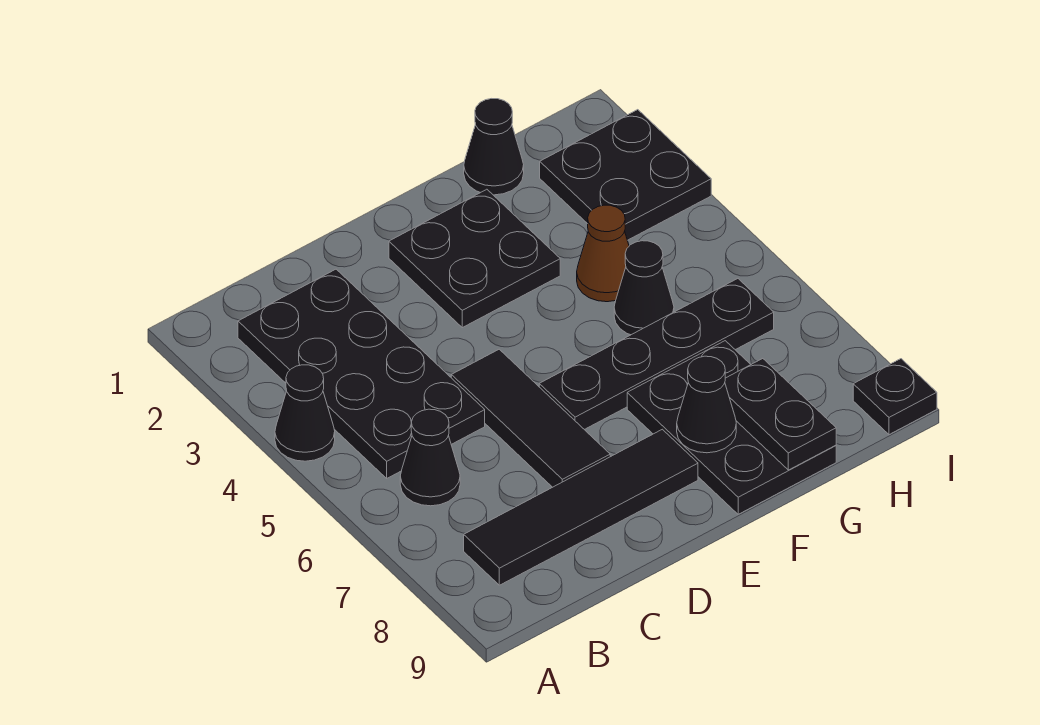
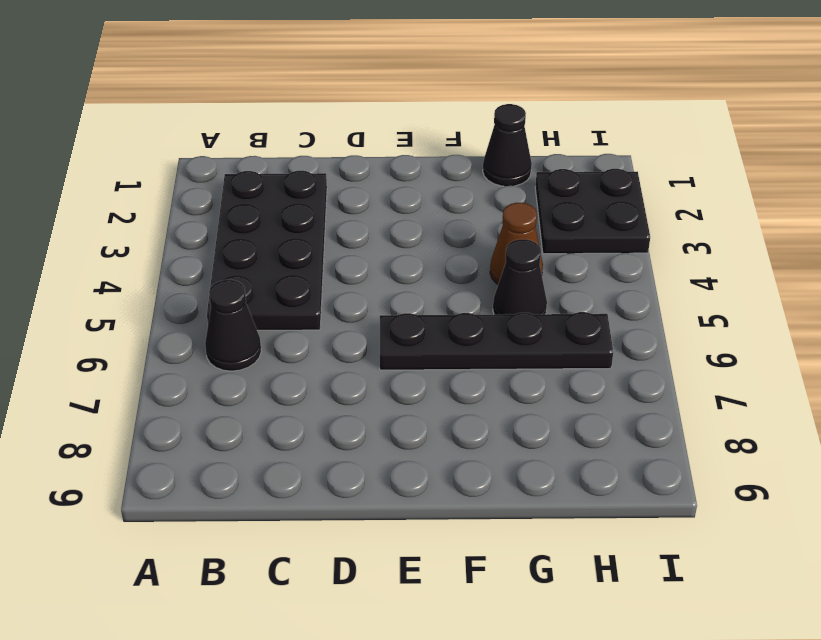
none -> black 1x1 cone [275,365,335,461]
none -> black 1x4 tile [464,429,698,585]
none -> black 1x3 tile [451,349,610,487]

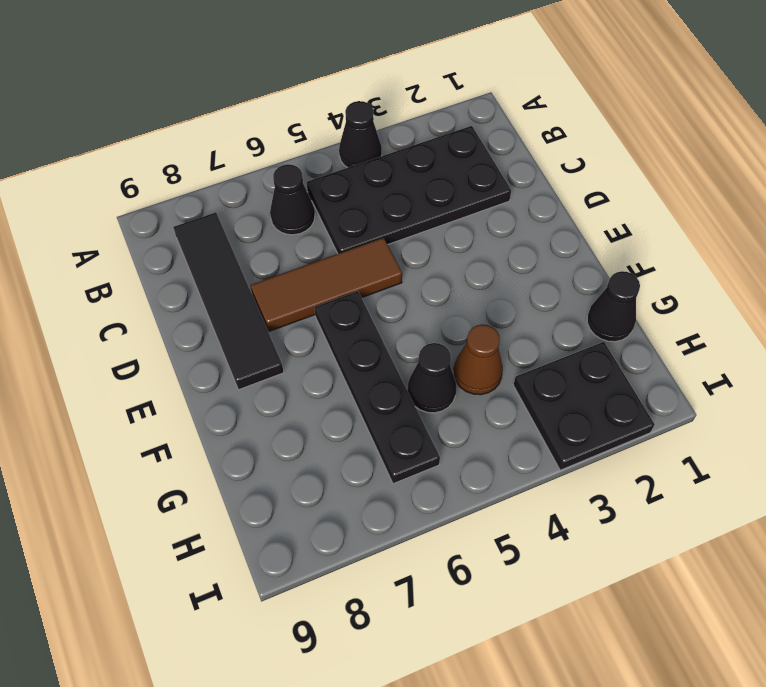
brown 1x3 tile [251,238,402,332] -> black 1x3 tile [451,349,610,487]
none -> black 2x2 plate [389,189,560,328]
none -> black 2x3 plate [627,341,836,514]
none -> black 1x1 plate [853,359,937,435]

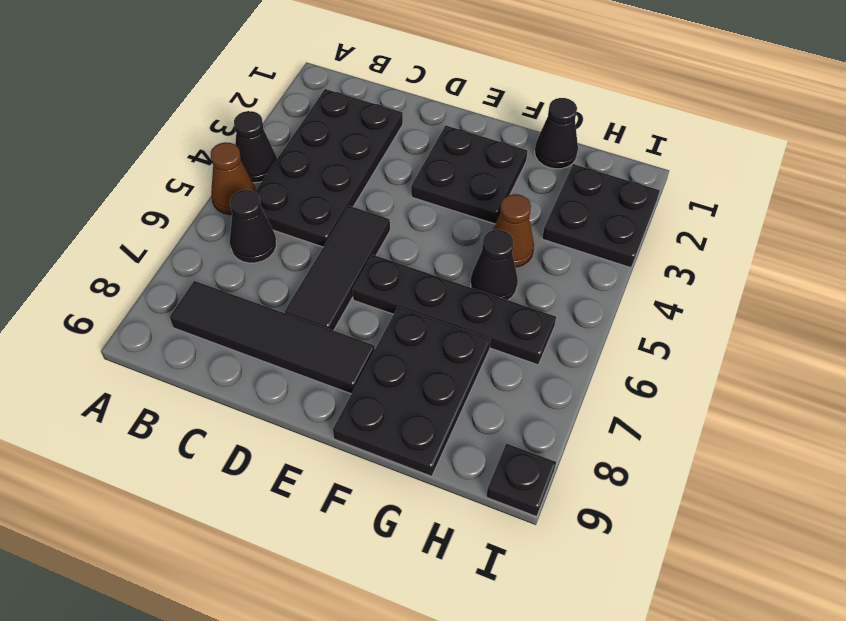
brown 1x1 cone [211,142,255,215] -> none
none -> black 1x1 cone [677,356,736,453]
none -> black 1x2 plate [725,359,836,470]

